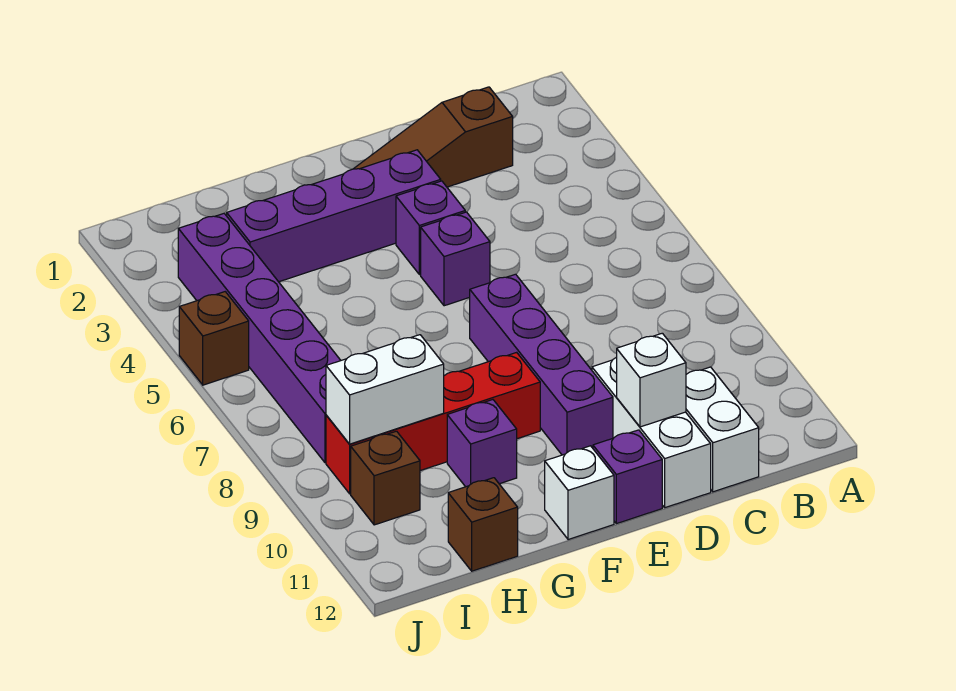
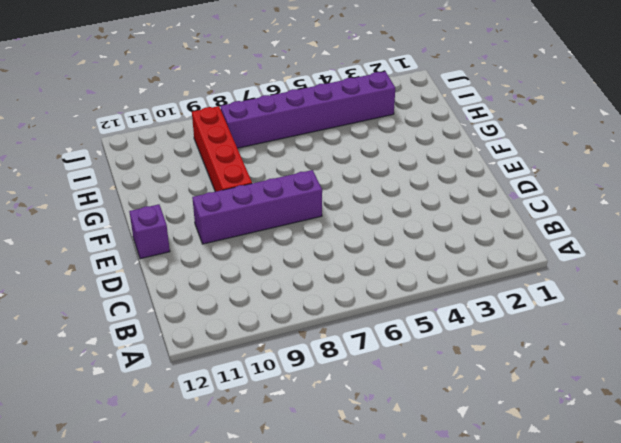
none -> brown 1x3 slope [354,87,513,187]
none -> white 1x2 brick [686,367,759,492]
none -> white 1x3 brick [592,357,711,508]

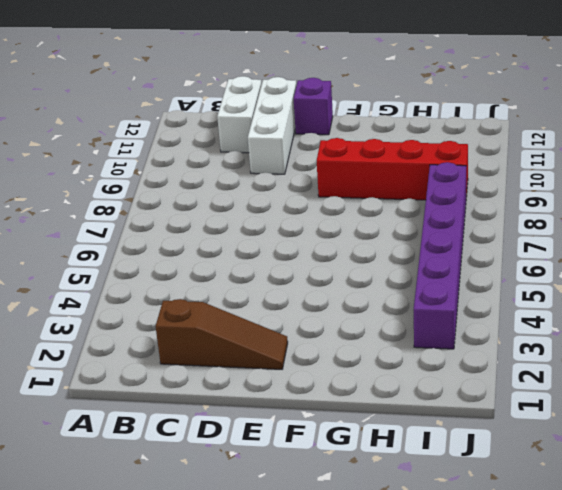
none -> purple 1x4 brick [227,150,441,282]
none -> purple 1x1 brick [396,181,465,275]
none -> purple 1x1 brick [421,212,490,306]

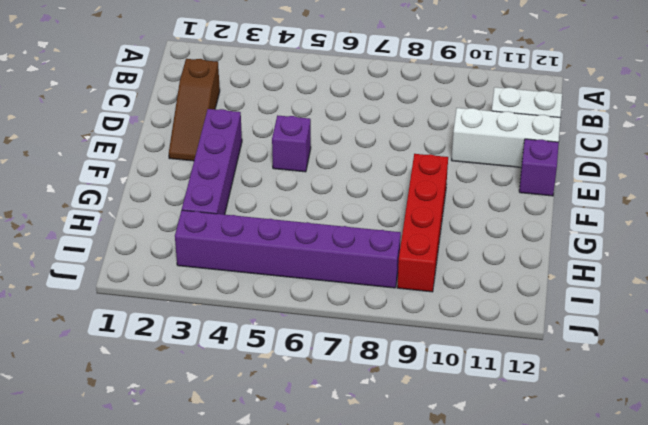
none -> purple 1x1 brick [396,181,465,275]
none -> purple 1x4 brick [470,274,613,455]
none -> white 1x1 brick [545,446,614,540]

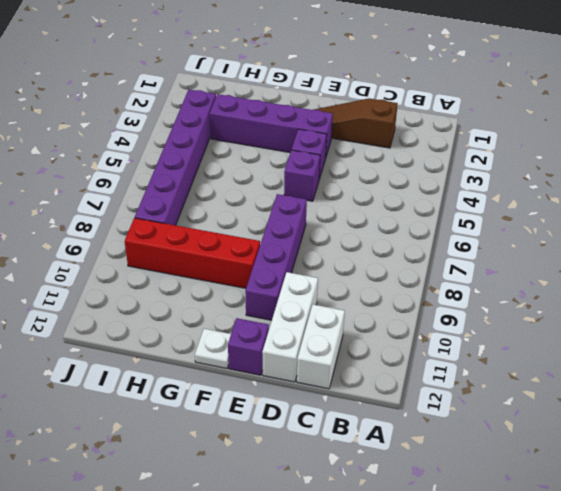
white 1x1 plate [195,329,231,369] -> white 1x1 brick [545,446,614,540]
none -> purple 1x1 brick [447,400,517,487]
none -> brown 1x1 brick [448,478,518,571]
none -> brown 1x1 brick [351,431,420,525]

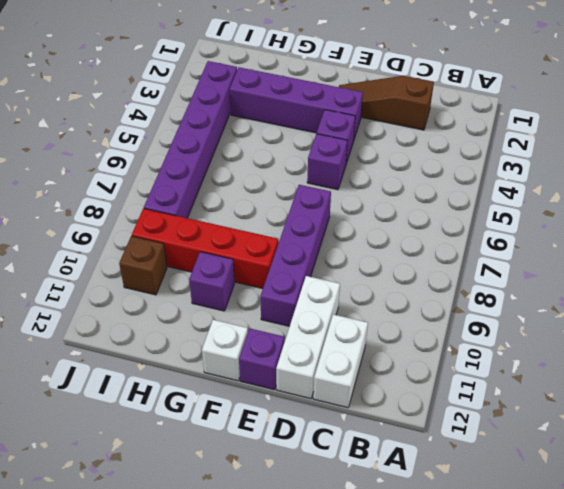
none -> brown 1x1 brick [448,478,518,571]
none -> brown 1x1 brick [179,292,249,385]
none -> white 1x1 brick [617,333,686,427]

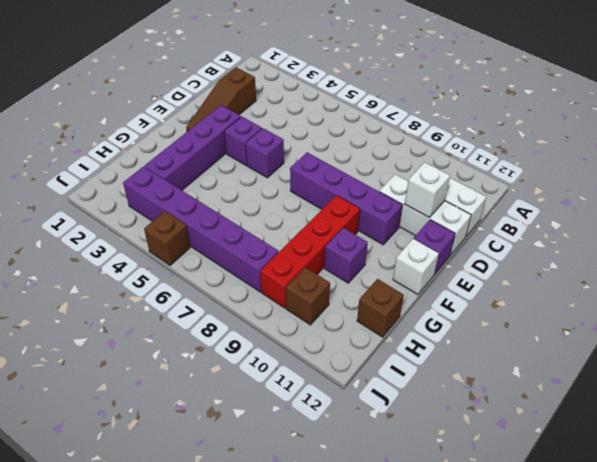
none -> white 1x2 brick [326,335,444,444]

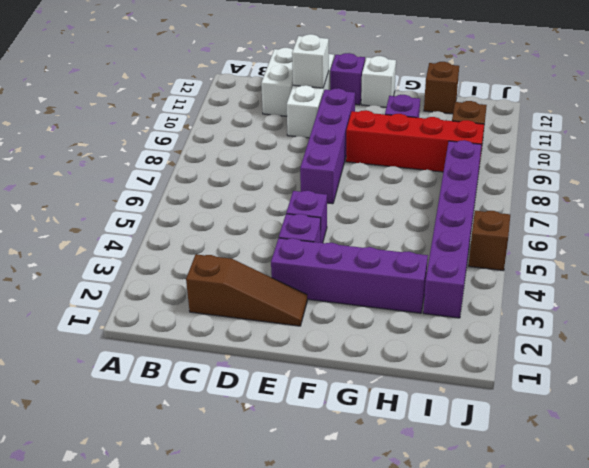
none -> white 1x2 brick [326,335,444,444]

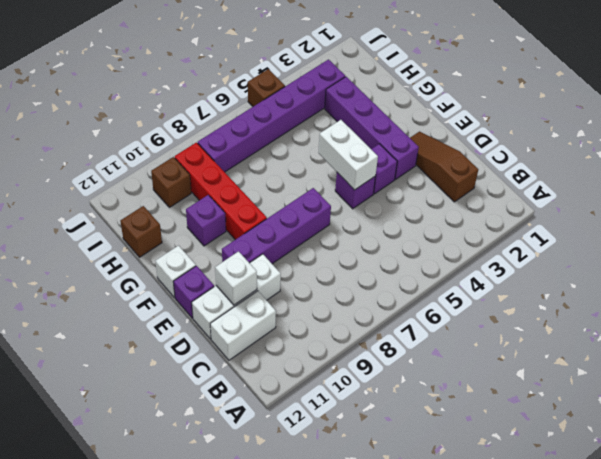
white 1x2 brick [318,120,378,190] -> white 1x2 brick moved to [326,335,444,444]

